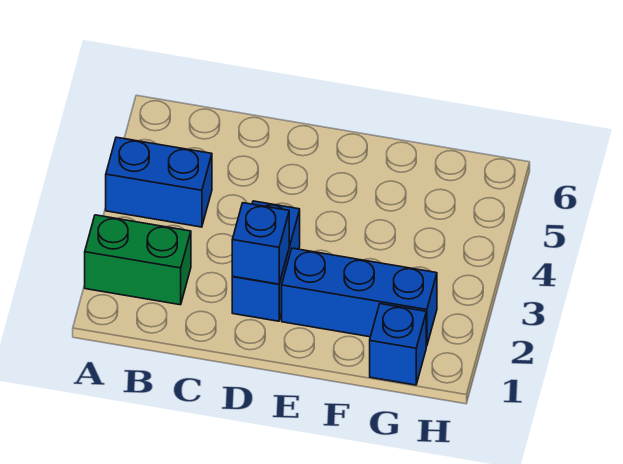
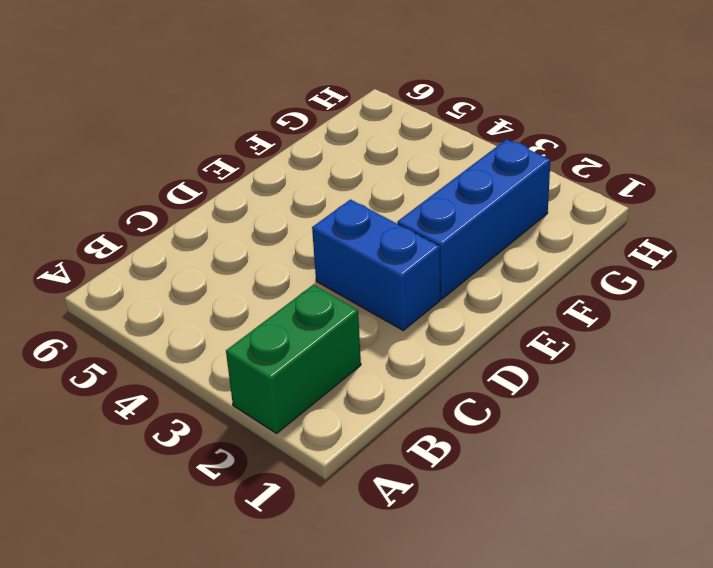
none -> blue 1x2 brick [106,137,212,227]
none -> blue 1x1 brick [370,304,426,385]

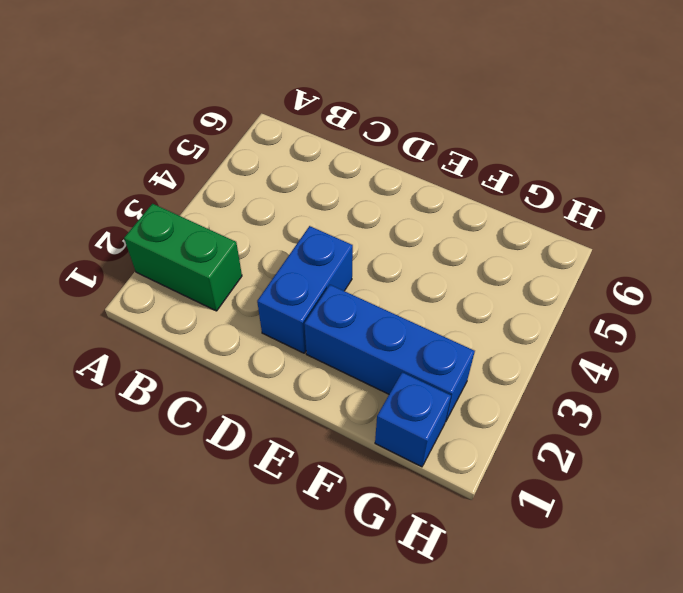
none -> blue 1x2 brick [106,137,212,227]
none -> blue 1x1 brick [232,203,289,284]

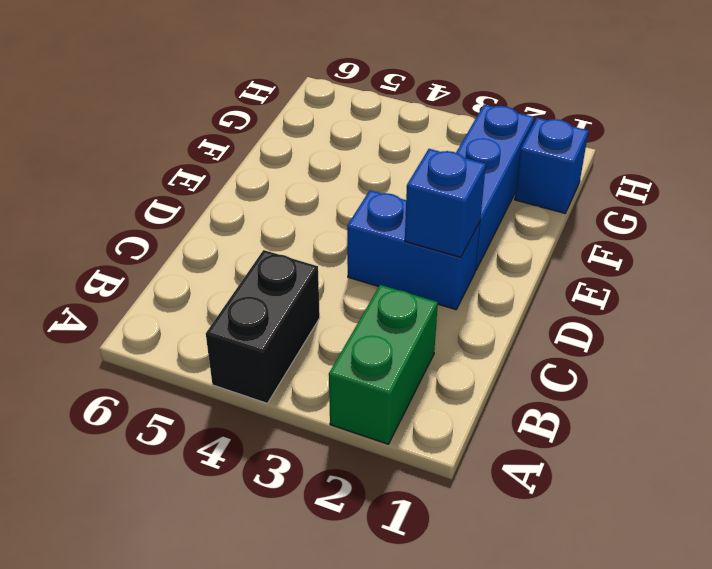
black 1x2 brick [206,250,320,403] -> blue 1x2 brick [106,137,212,227]

